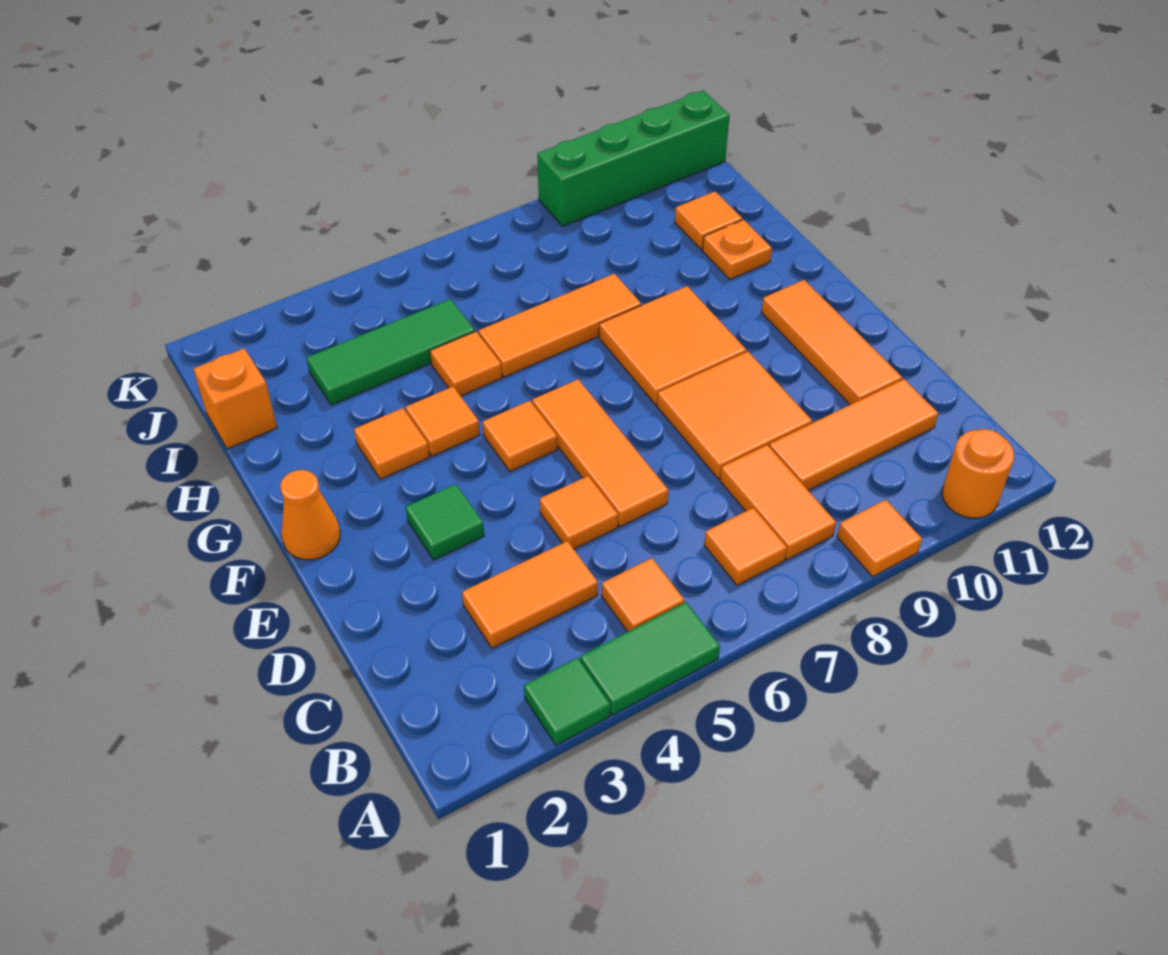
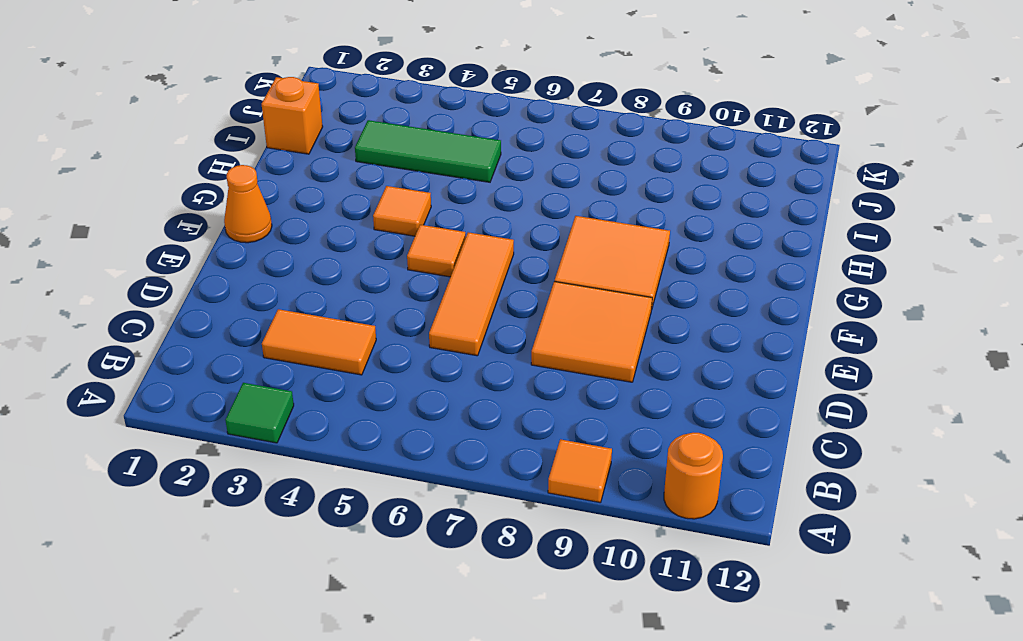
none -> green 1x2 tile [580,602,720,715]
none -> orange 1x1 tile [602,558,684,632]
none -> orange 1x1 tile [704,508,787,585]

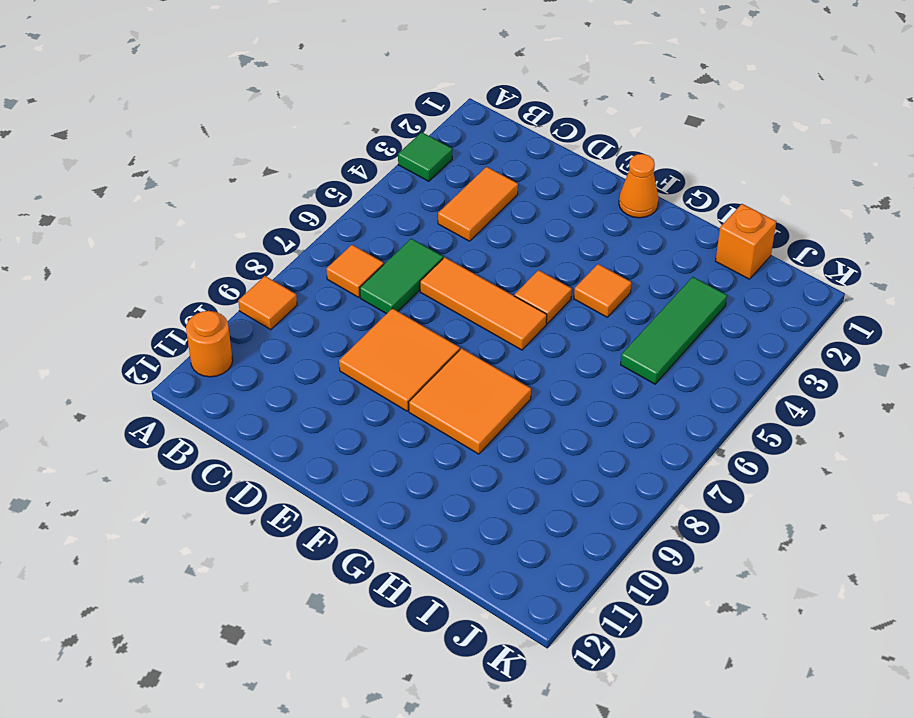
green 1x2 tile [360,239,443,314] -> green 1x2 tile moved to [580,602,720,715]
none -> orange 1x1 tile [602,558,684,632]
none -> orange 1x2 tile [720,445,836,560]
none -> orange 1x3 tile [769,379,938,490]

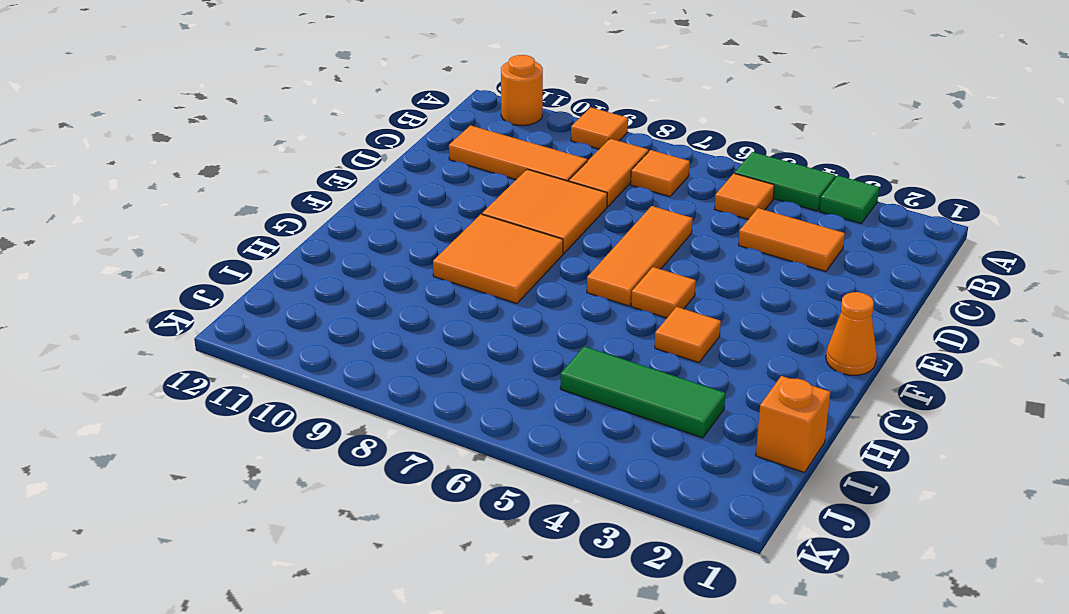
none -> orange 1x1 tile [540,476,618,549]
none -> orange 1x3 tile [761,280,902,405]
none -> green 1x1 tile [406,484,484,560]

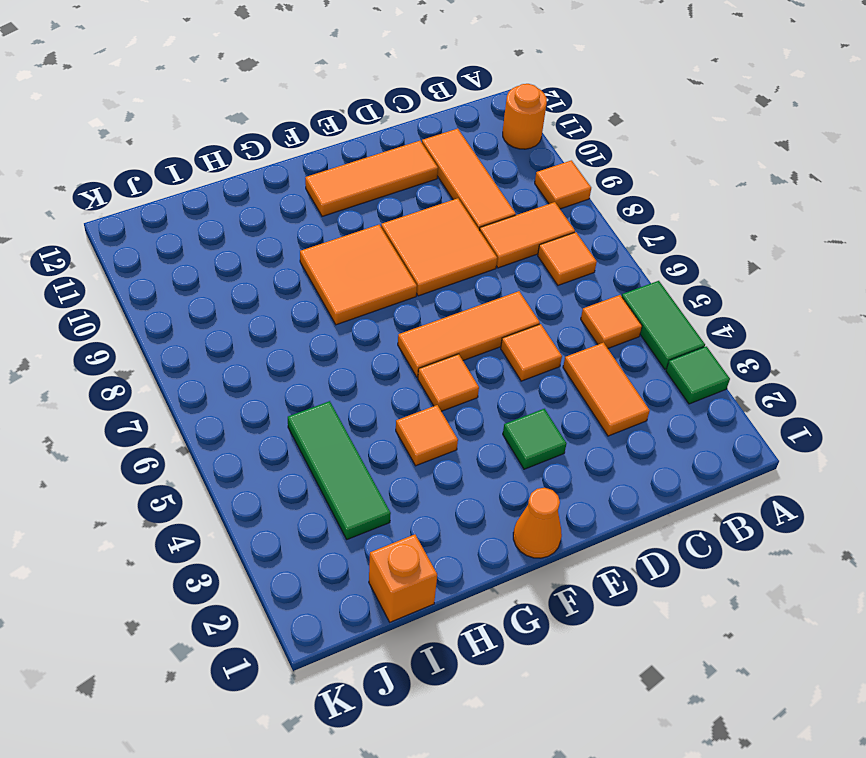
none -> orange 1x1 tile [354,408,429,479]
none -> orange 1x1 tile [430,332,502,396]
none -> orange 1x3 tile [478,274,641,377]

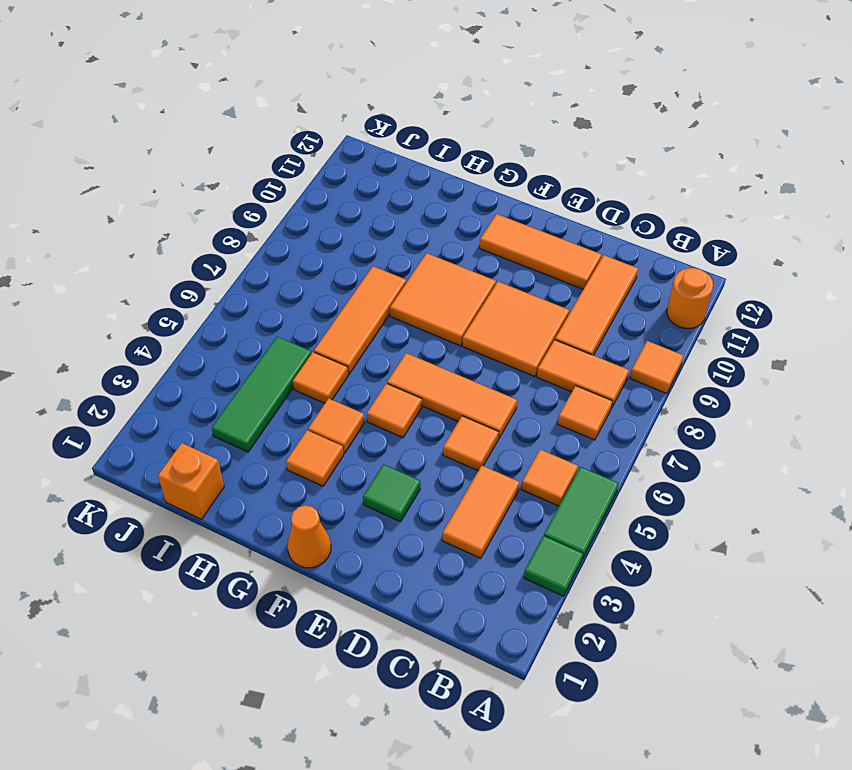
none -> orange 1x1 plate [702,220,772,279]
none -> orange 1x1 tile [675,191,742,250]
none -> green 1x4 brick [537,90,730,226]

